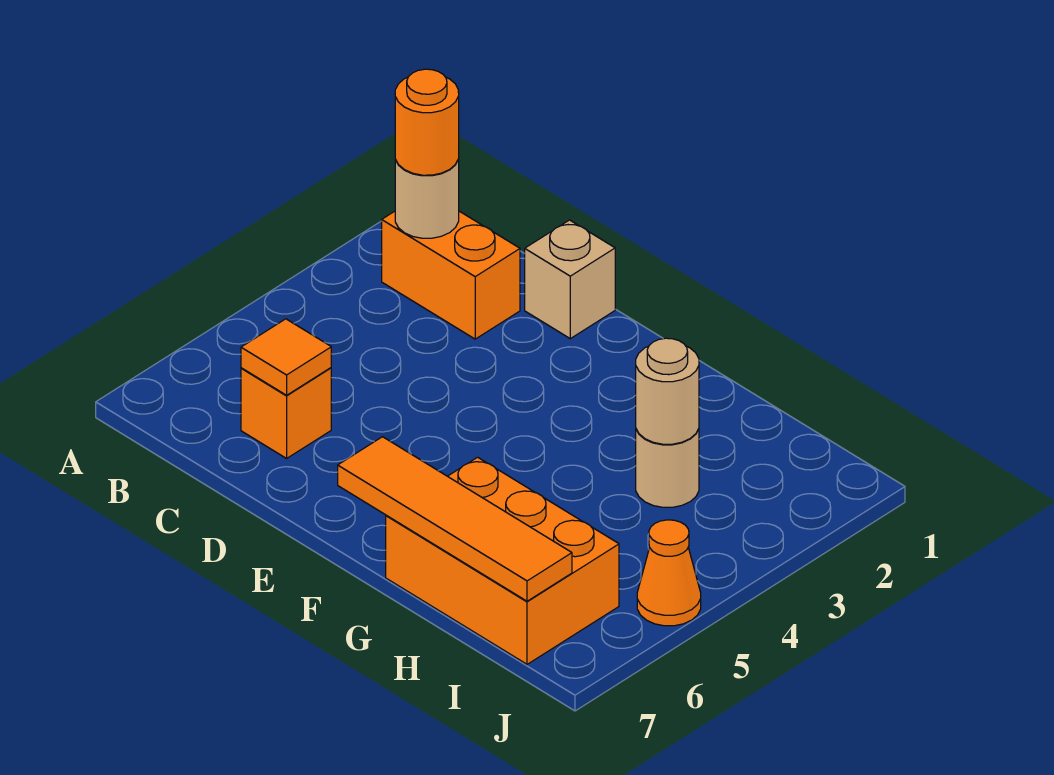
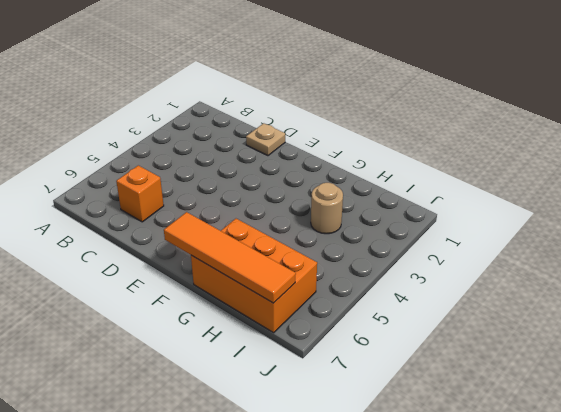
tan 1x1 plate [246,123,285,156] -> tan 1x1 brick [525,220,615,339]
none -> orange 1x2 brick [382,211,520,339]
none -> orange 1x1 cone [637,520,701,626]

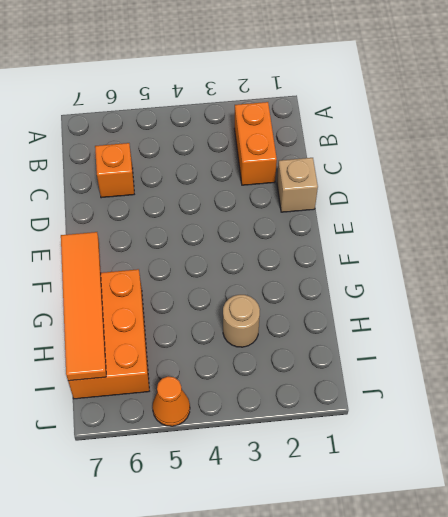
none -> tan 1x1 round brick [395,159,459,238]
none -> orange 1x1 tile [241,319,331,395]

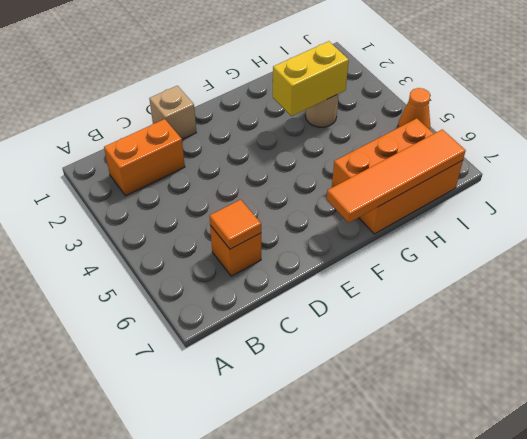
yellow 1x2 brick [273,41,349,116] -> tan 1x1 round brick [636,338,699,444]
none -> tan 1x1 round brick [395,159,459,238]
none -> orange 1x1 round brick [395,69,459,175]

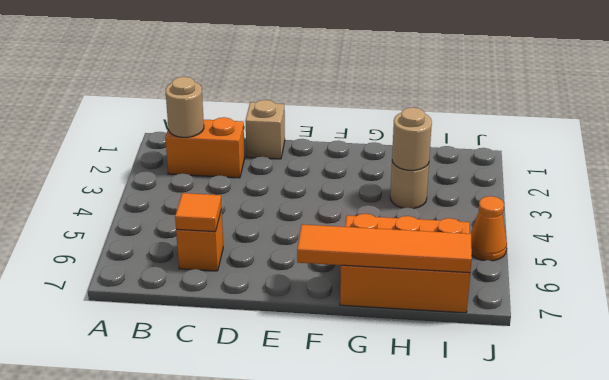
none -> orange 1x1 round brick [395,69,459,175]

